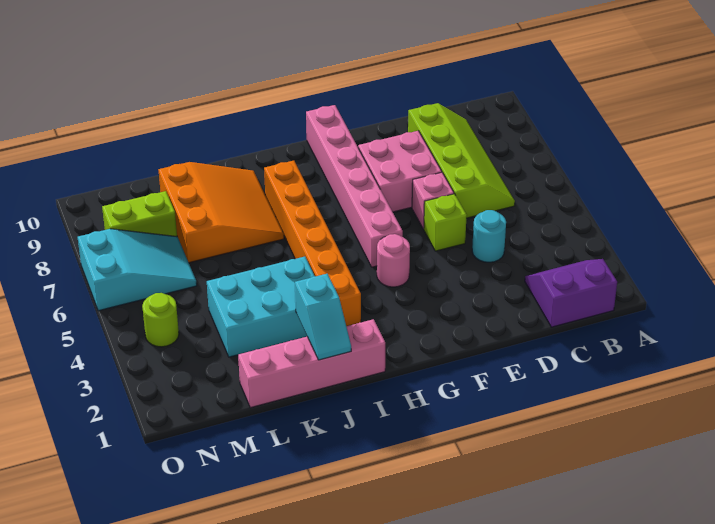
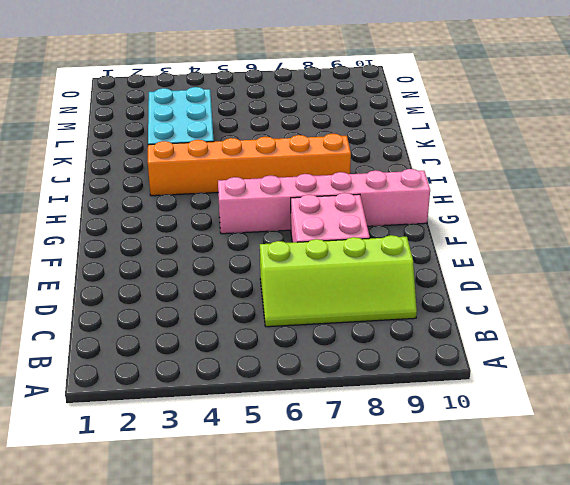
none -> purple 2x2 slope [525,259,617,327]
none -> cyan 1x1 round brick [472,210,506,262]
none -> lime 1x1 brick [424,194,467,251]

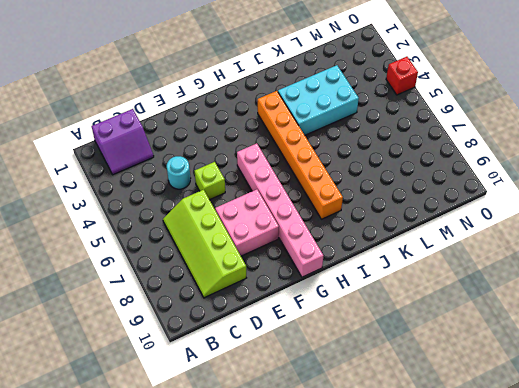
red 1x1 brick [386,57,418,95] -> none
none -> pink 1x1 brick [412,172,454,229]
none -> pink 1x1 round brick [377,234,410,287]
none -> pink 1x4 brick [238,319,385,408]

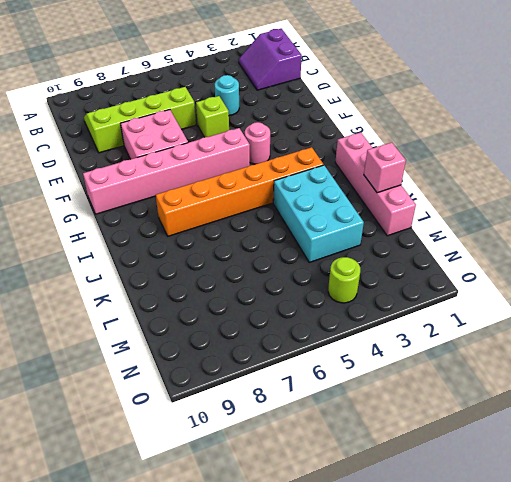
pink 1x1 brick [364,142,406,193] -> pink 1x1 brick moved to [412,172,454,229]
none -> orange 3x3 slope [159,162,284,263]
none -> cyan 2x3 slope [78,229,197,311]
none -> lime 1x2 brick [102,191,177,236]

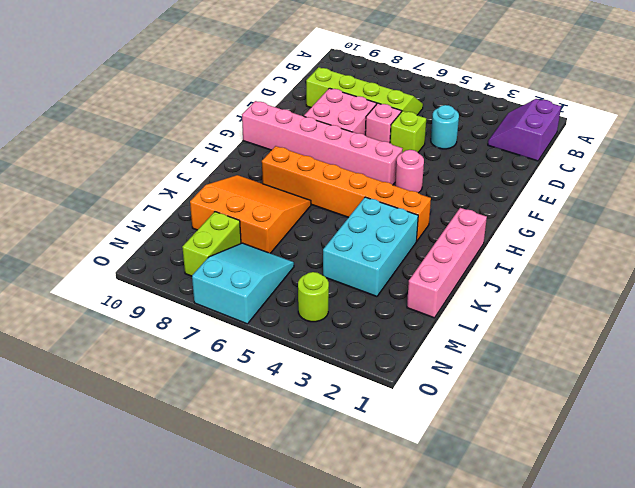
none -> cyan 1x2 slope [295,274,351,360]

